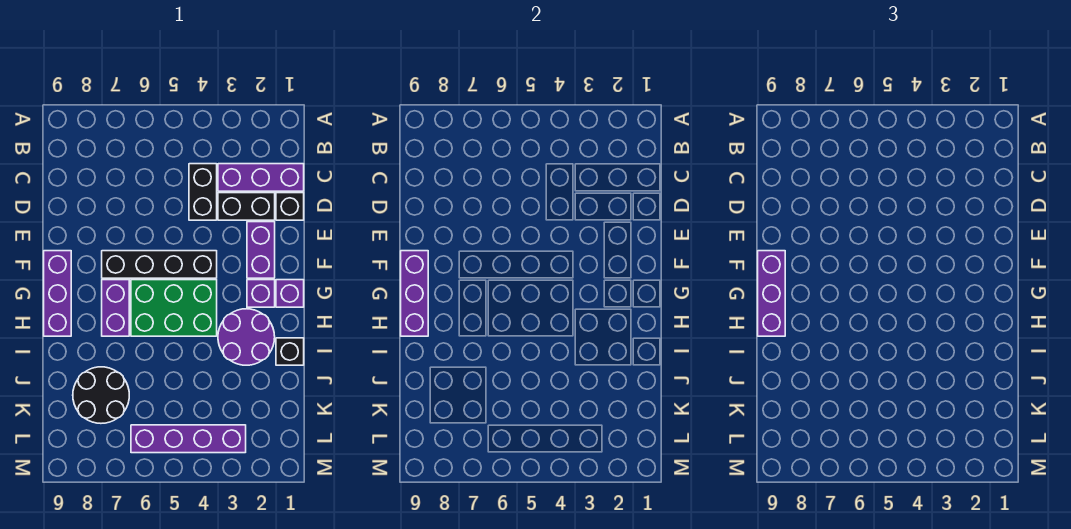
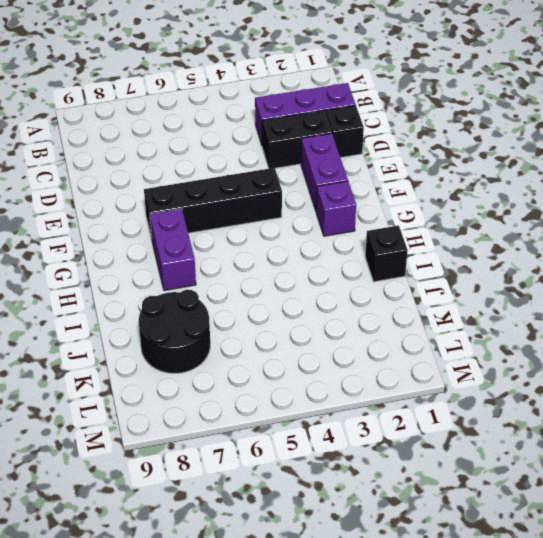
none -> black 1x2 brick [189,164,217,220]
none -> purple 1x3 brick [44,251,71,336]
none -> purple 1x1 brick [276,280,304,307]

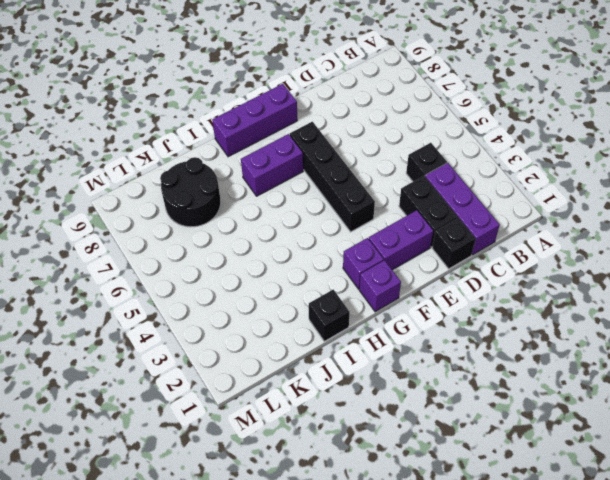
black 1x1 brick [406,143,447,182] -> black 1x2 brick [189,164,217,220]
none -> green 2x3 brick [131,280,217,336]
none -> purple 2x2 round brick [218,309,275,365]
none -> purple 1x4 brick [131,425,246,453]

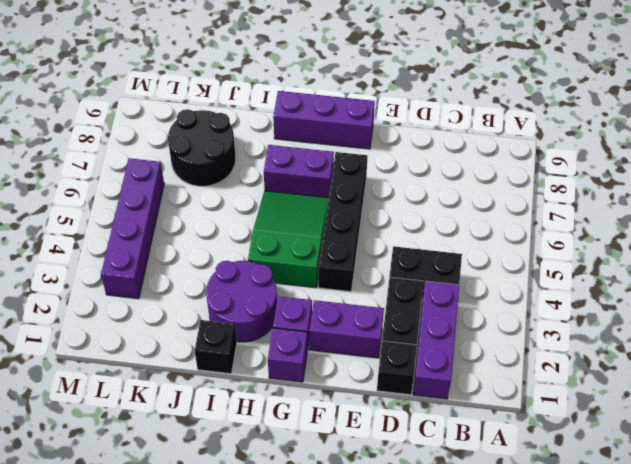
green 2x3 slope [248,191,329,288] -> green 2x3 brick [131,280,217,336]
none -> purple 1x3 brick [401,251,428,336]
none -> purple 1x3 brick [758,251,785,336]

